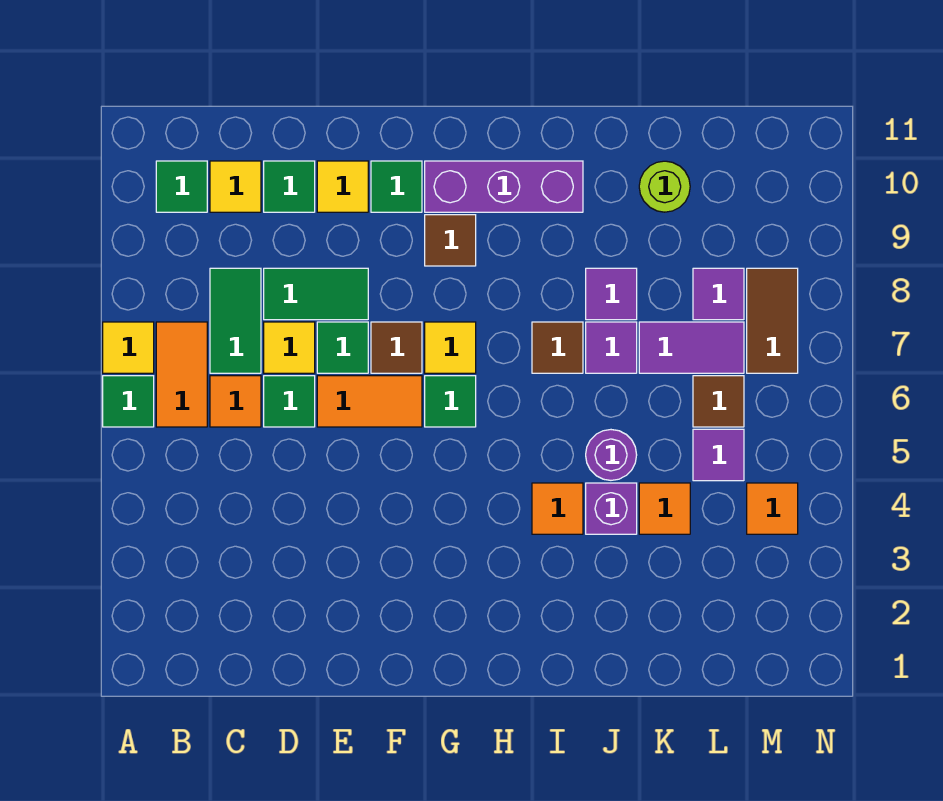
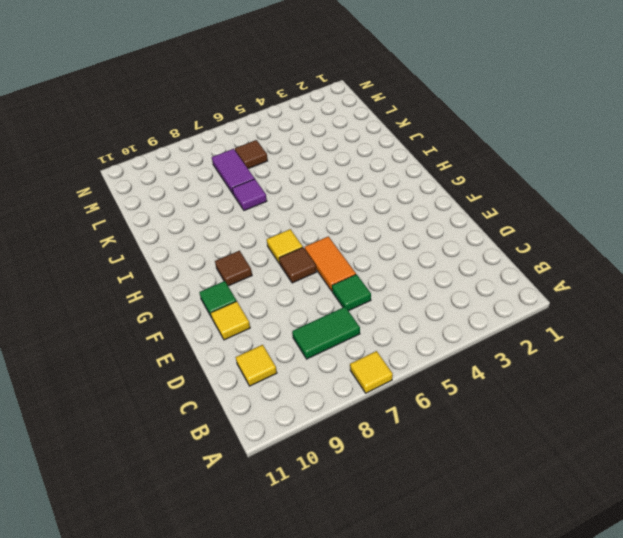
none -> green 1x1 tile [103,376,154,427]
none -> orange 1x2 tile [156,322,207,427]
none -> green 1x1 tile [156,161,207,212]
none -> orange 1x1 tile [210,376,261,427]

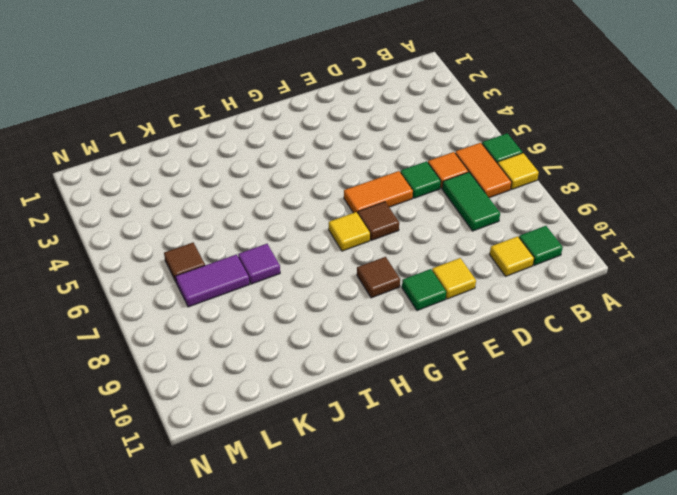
none -> yellow 1x1 tile [264,322,315,373]
none -> green 1x2 tile [264,268,368,320]
none -> green 1x1 tile [264,161,315,212]
none -> green 1x1 tile [317,322,368,373]

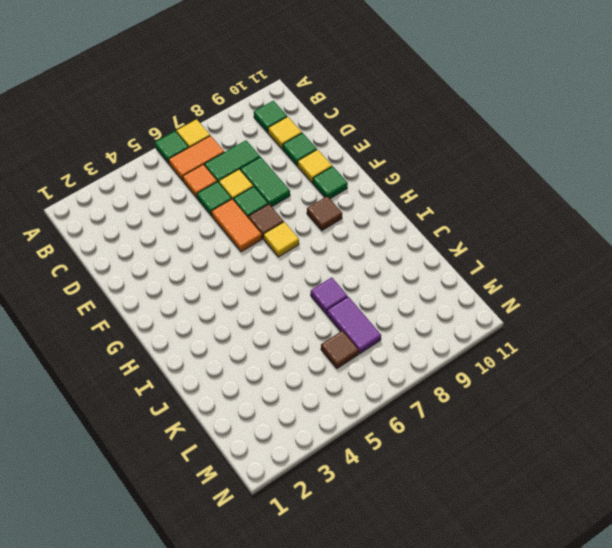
none -> green 1x1 tile [425,376,476,427]
none -> purple 1x3 brick [425,161,583,212]
none -> orange 1x1 tile [532,483,583,534]
none -> brown 1x1 tile [532,322,583,373]

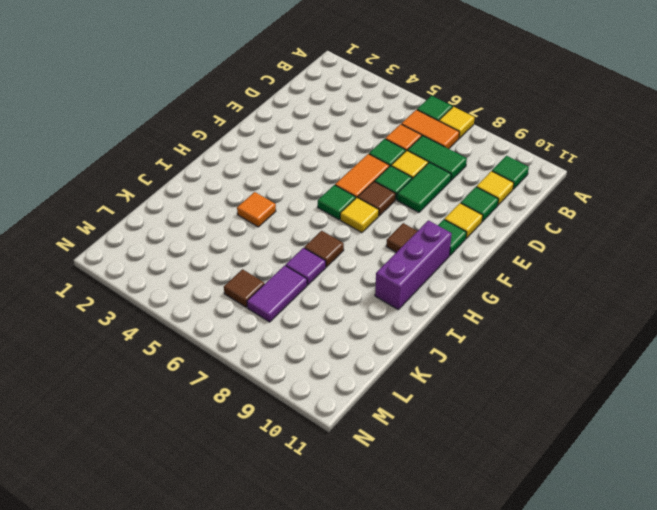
none -> purple 1x1 brick [586,483,637,534]
none -> purple 1x1 round brick [586,430,637,480]
none -> purple 1x1 tile [586,268,637,320]
none -> orange 1x1 tile [639,483,690,534]

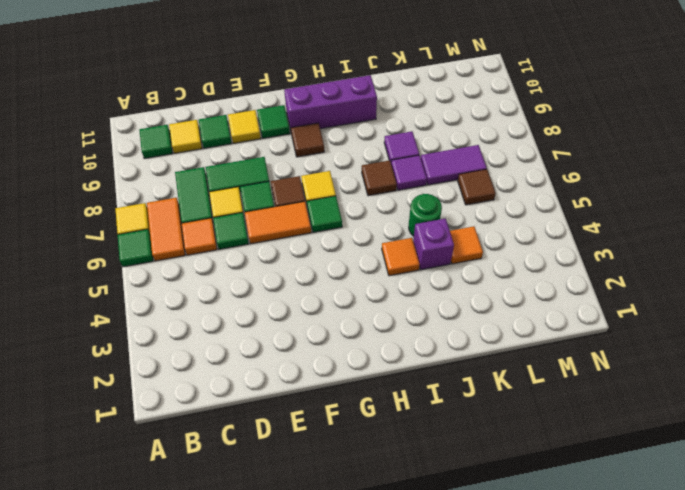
green 1x1 round brick [409,194,442,236] -> purple 1x1 round brick [586,430,637,480]
none -> lime 1x1 round brick [639,161,690,212]
none -> purple 1x1 tile [693,429,744,481]
none -> purple 1x1 tile [693,268,744,320]
none -> orange 1x1 tile [747,483,798,534]

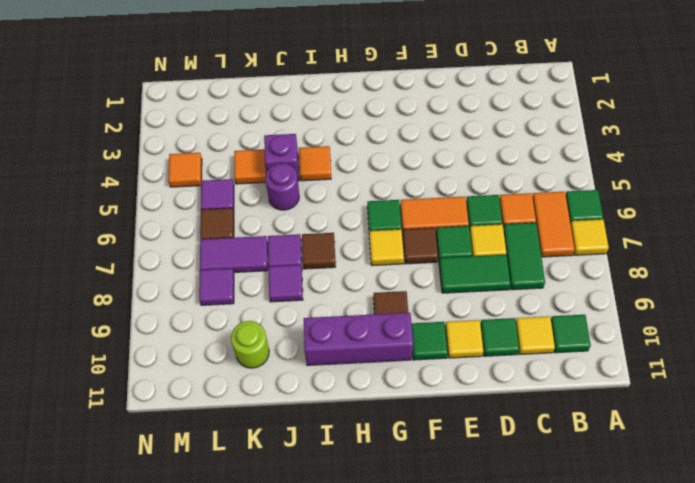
none -> brown 1x2 tile [747,268,798,373]

